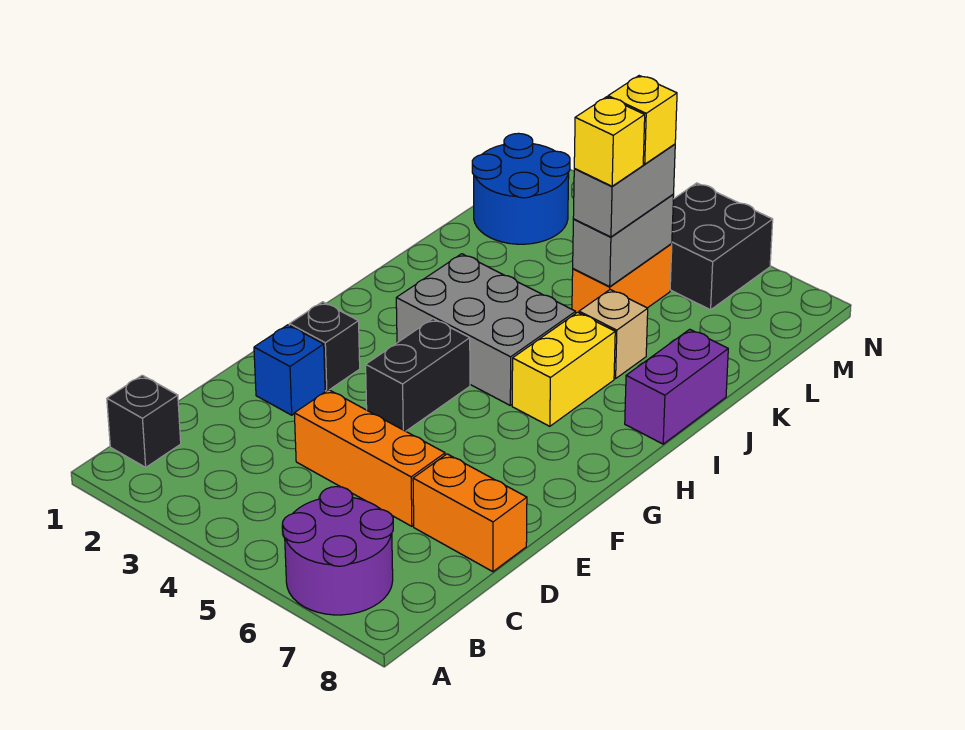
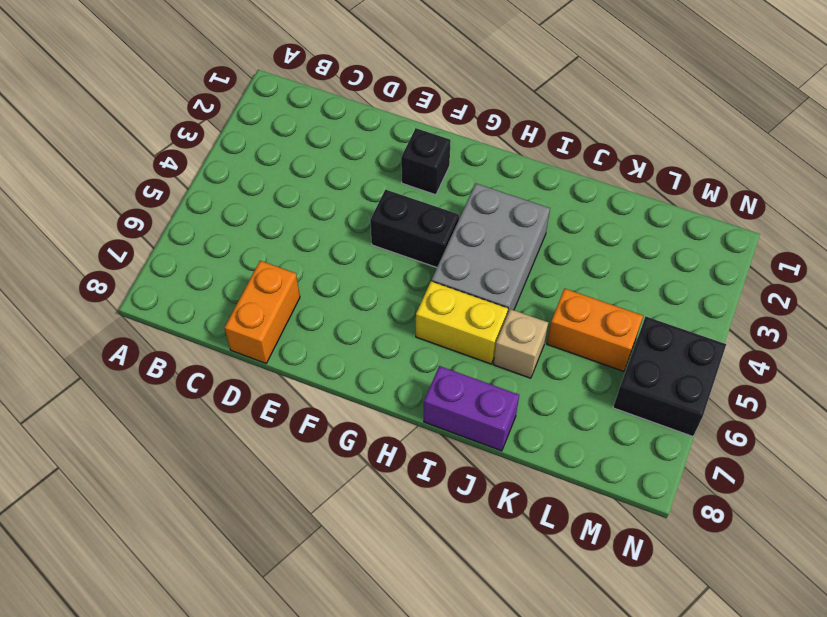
none -> purple 2x2 round brick [283,487,393,615]
none -> black 1x1 brick [107,375,181,467]
none -> orange 1x3 brick [294,390,445,526]

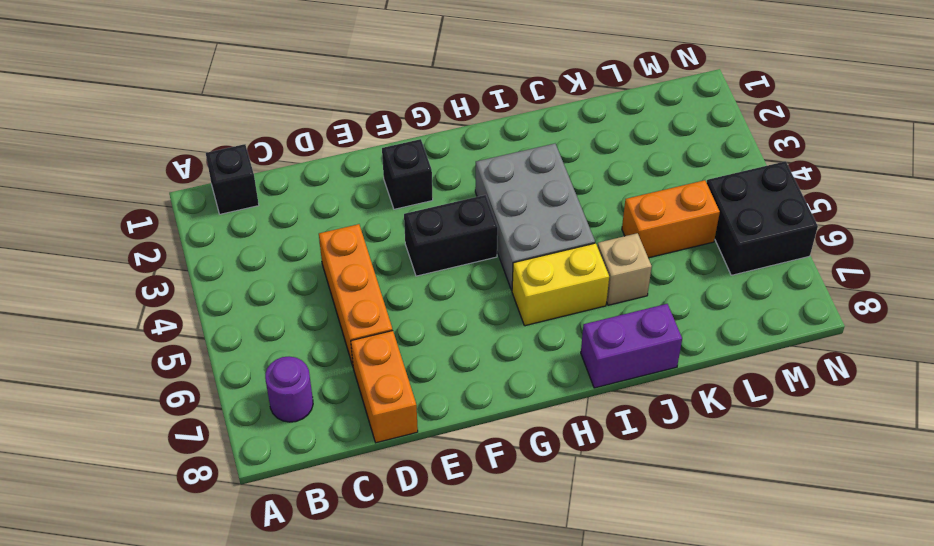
purple 1x1 round brick [265,356,313,422] -> purple 2x2 round brick [283,487,393,615]
none -> blue 1x1 brick [254,325,325,415]
none -> blue 2x2 round brick [472,133,570,244]
none -> grey 1x2 brick [573,195,674,287]

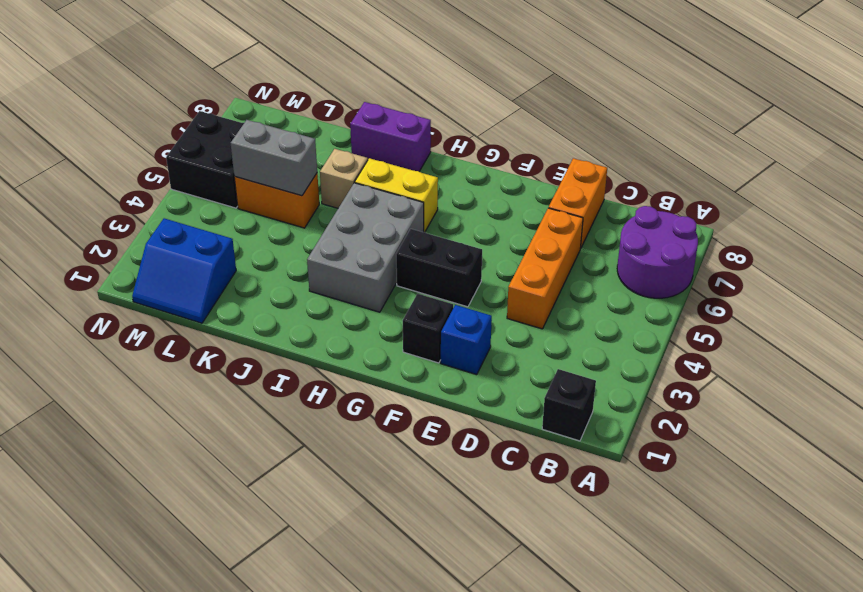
blue 2x2 slope [132,218,236,323] -> blue 2x2 round brick [472,133,570,244]
none -> grey 1x2 brick [573,144,675,237]
none -> yellow 1x1 brick [574,97,645,186]
none -> yellow 1x1 brick [608,76,677,164]

